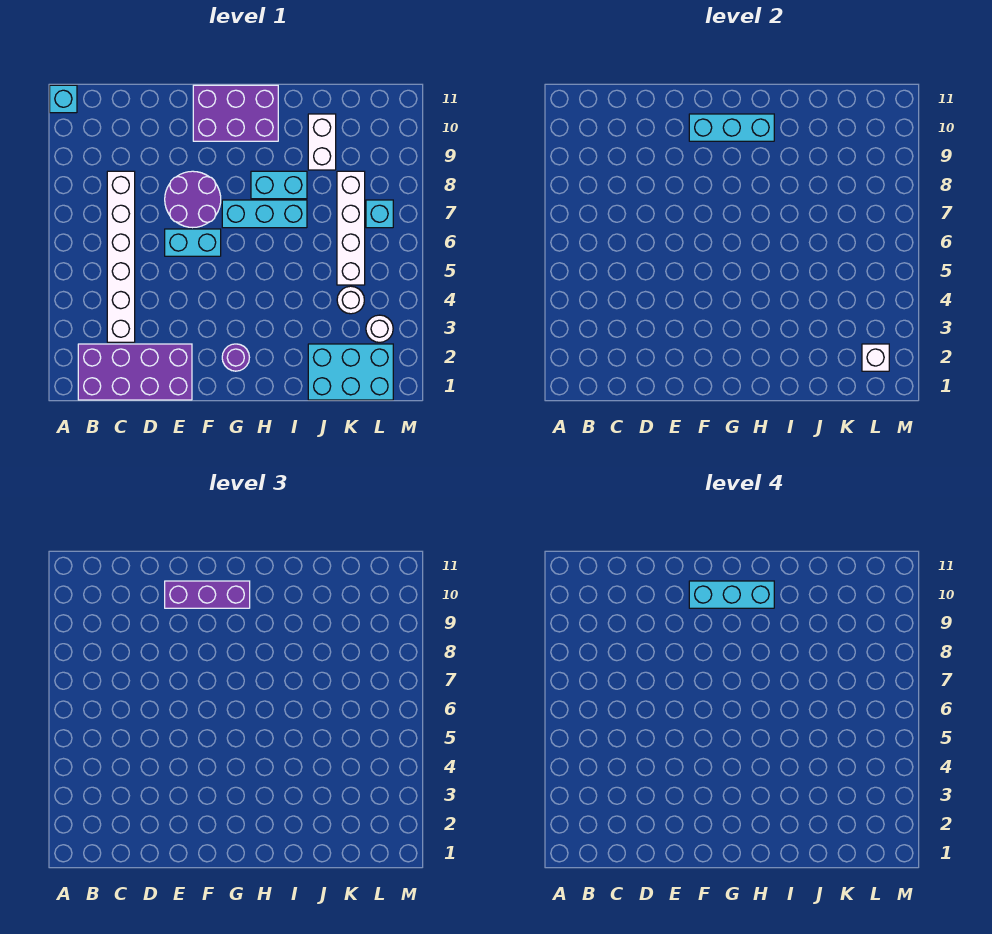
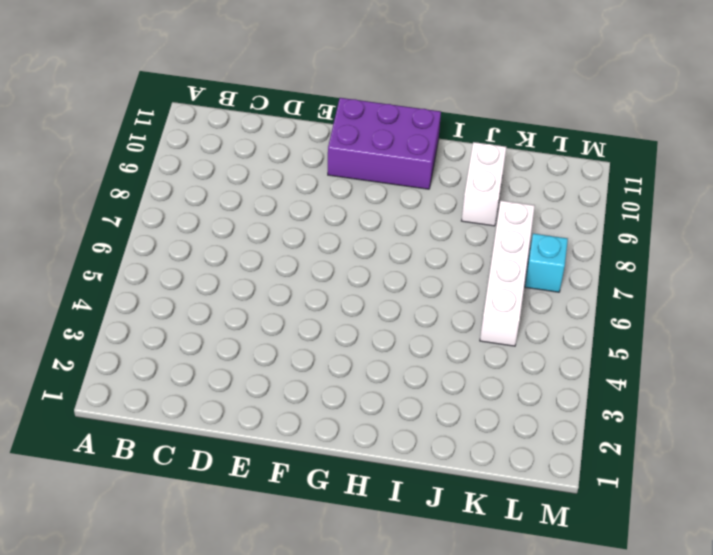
none -> cyan 1x1 brick [50,85,77,113]
none -> purple 2x4 brick [78,344,192,400]
none -> white 1x6 brick [107,171,135,342]

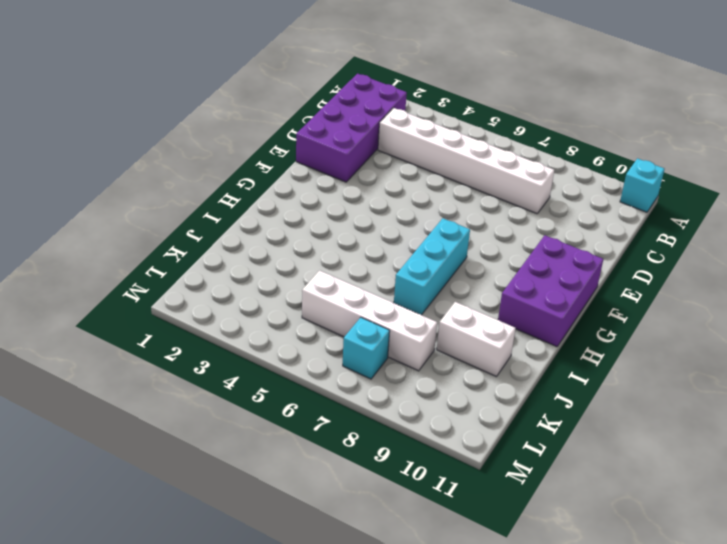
none -> cyan 1x2 brick [165,229,221,256]
none -> purple 2x2 round brick [165,171,221,228]
none -> purple 1x1 round brick [222,344,249,371]

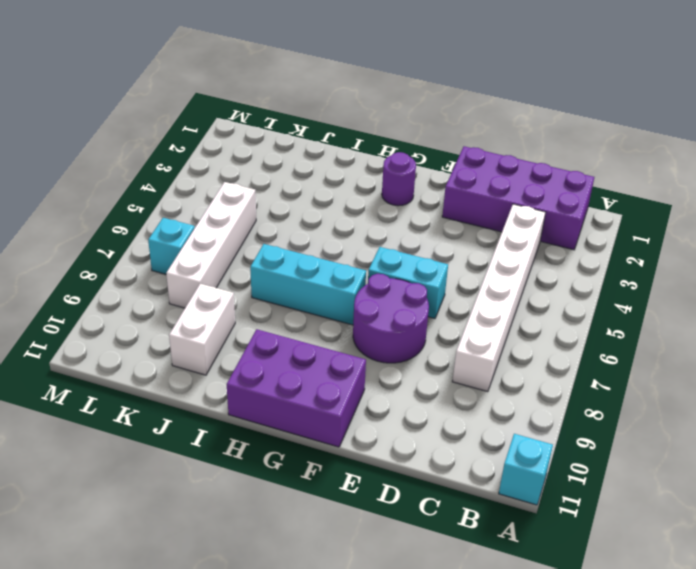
none -> cyan 1x2 brick [251,171,307,199]
none -> cyan 2x3 brick [308,344,393,400]
none -> white 1x1 round brick [337,286,364,314]

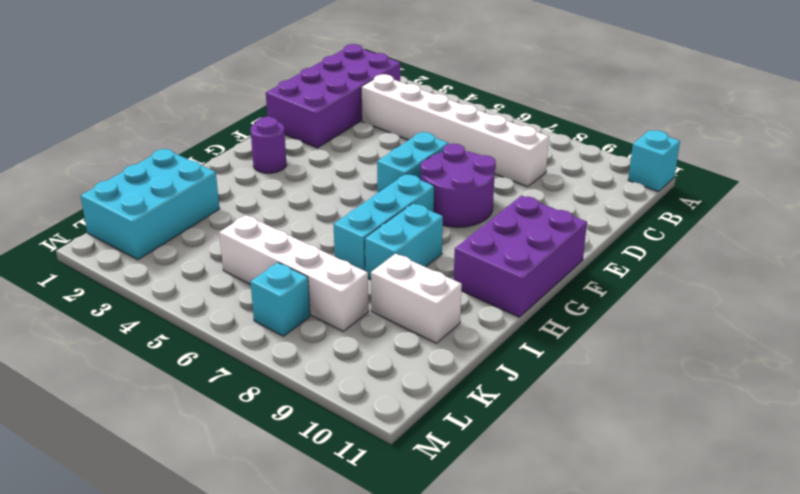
none -> white 1x1 round brick [337,286,364,314]
none -> white 1x1 round brick [366,315,393,342]
none -> cyan 1x3 brick [689,114,774,141]

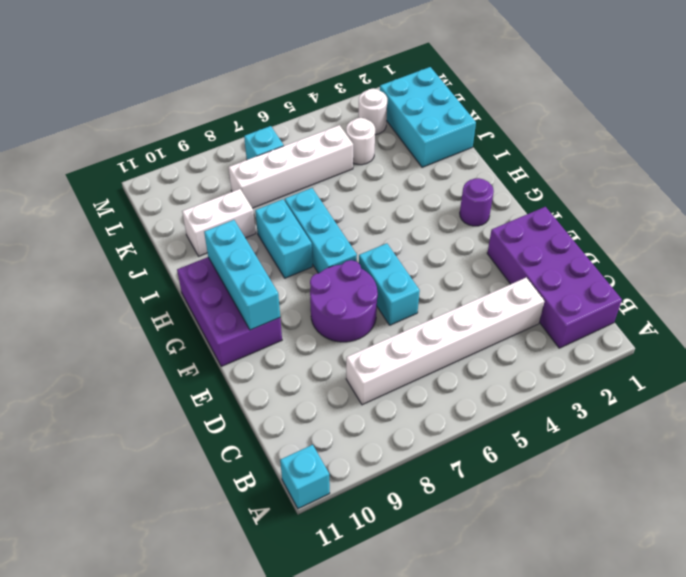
none -> white 1x1 brick [862,344,889,371]
none -> purple 1x3 brick [165,581,250,608]
none -> cyan 1x3 brick [689,581,774,608]

